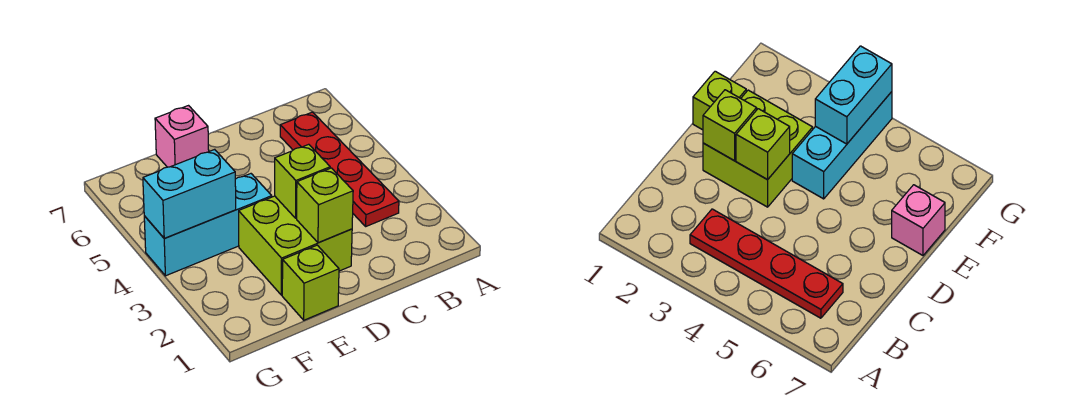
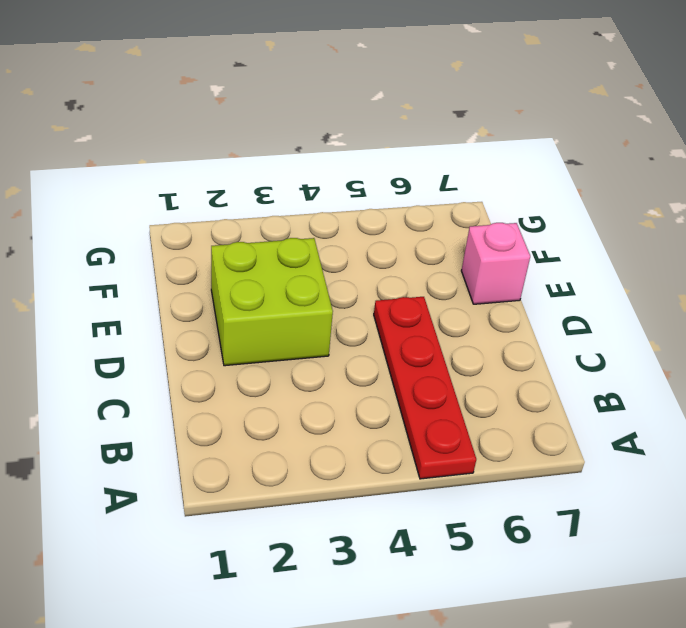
red 1x4 plate [374,297,476,479] -> red 1x4 plate turned to [280,112,399,226]
none -> lime 1x1 brick [282,245,339,320]
none -> cyan 1x3 brick [144,174,272,276]

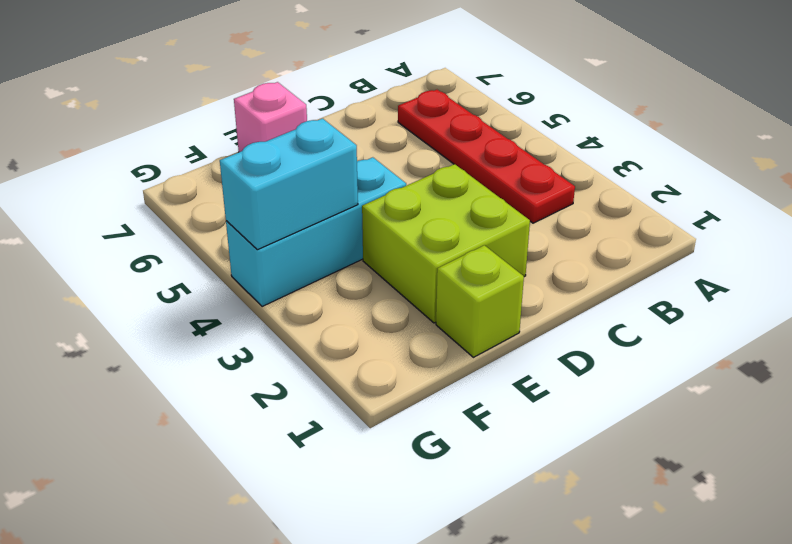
none -> lime 1x1 brick [297,168,353,243]
none -> lime 1x1 brick [275,144,330,218]

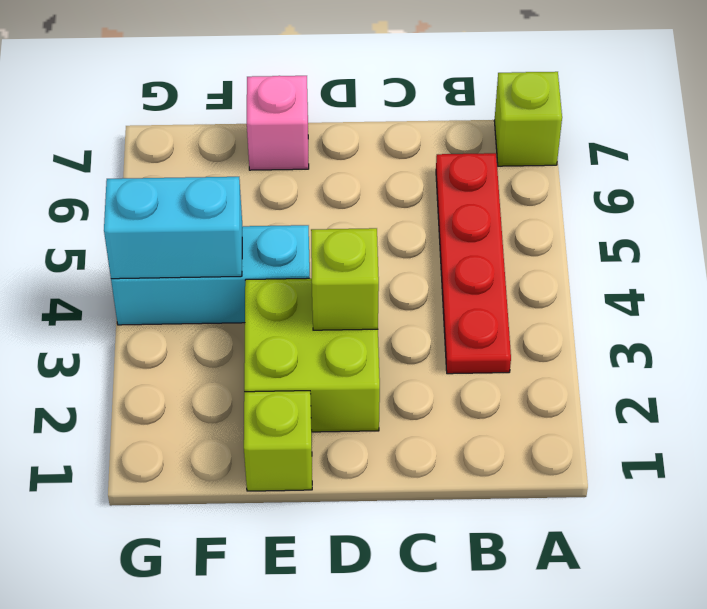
lime 1x1 brick [494,72,562,166] -> lime 1x1 brick moved to [297,168,353,243]

